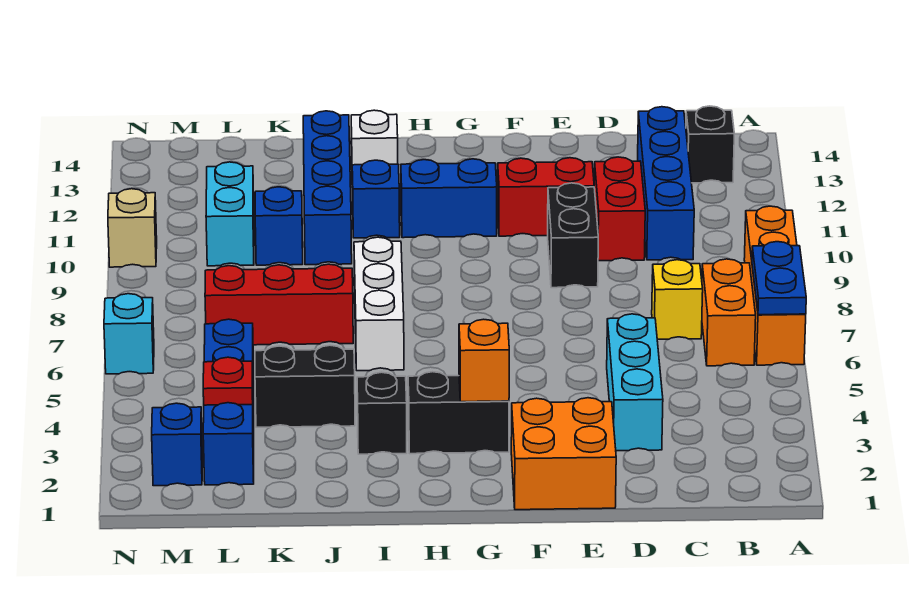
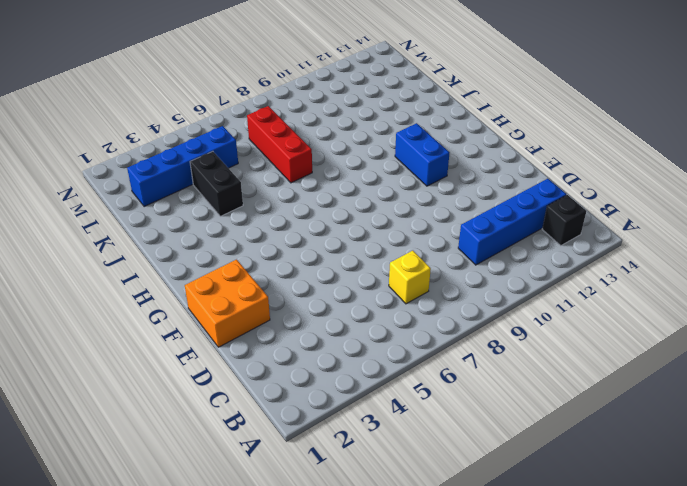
none -> orange 1x4 brick [744,206,806,365]
none -> orange 1x2 brick [702,259,756,366]
none -> cyan 1x3 brick [607,314,663,451]

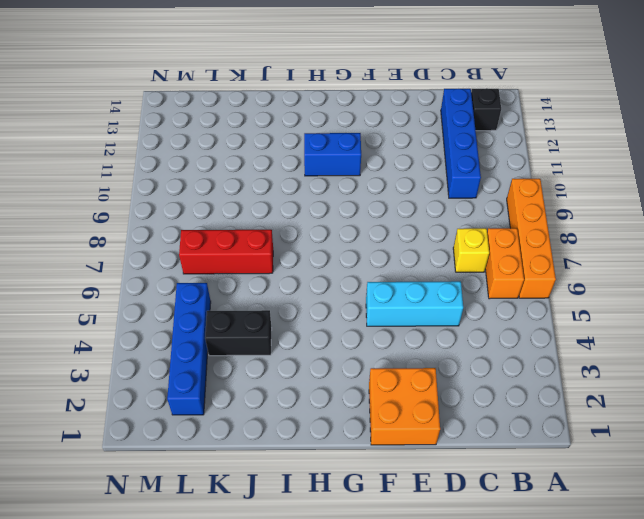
cyan 1x3 brick [366,281,463,326] -> cyan 1x3 brick turned to [607,314,663,451]
none -> red 1x2 brick [594,157,645,261]
none -> black 1x2 brick [548,183,598,288]
none -> red 1x2 brick [498,158,594,236]

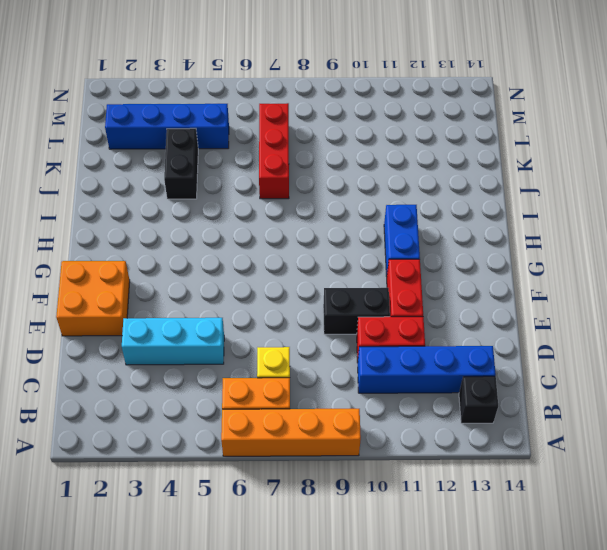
none -> black 1x2 brick [408,372,509,454]
none -> black 1x1 brick [357,372,407,454]
none -> white 1x3 brick [354,237,404,371]

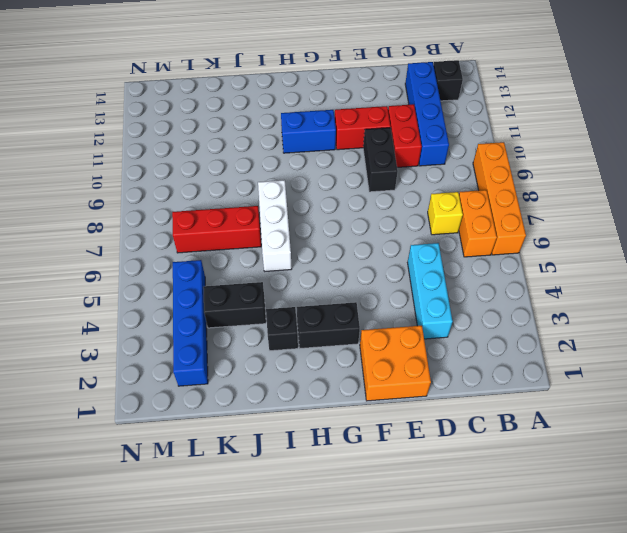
none -> blue 1x1 brick [352,160,400,238]
none -> white 1x1 brick [351,110,398,187]
none -> blue 1x4 brick [303,111,352,265]

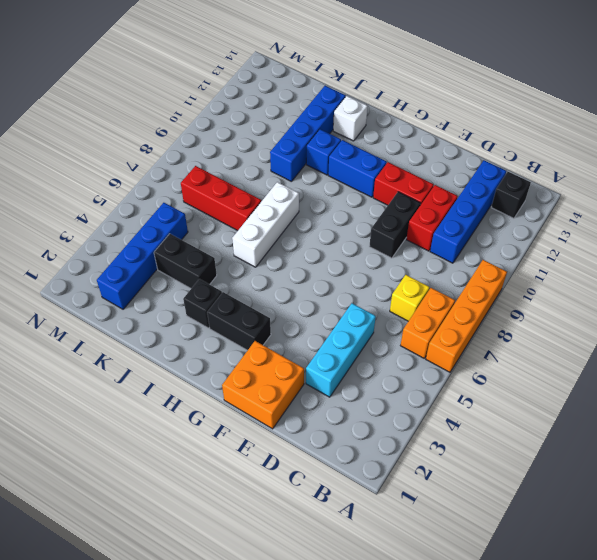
none -> blue 1x1 brick [255,187,303,265]
none -> cyan 1x2 brick [206,162,254,266]
none -> blue 1x1 brick [152,403,202,486]

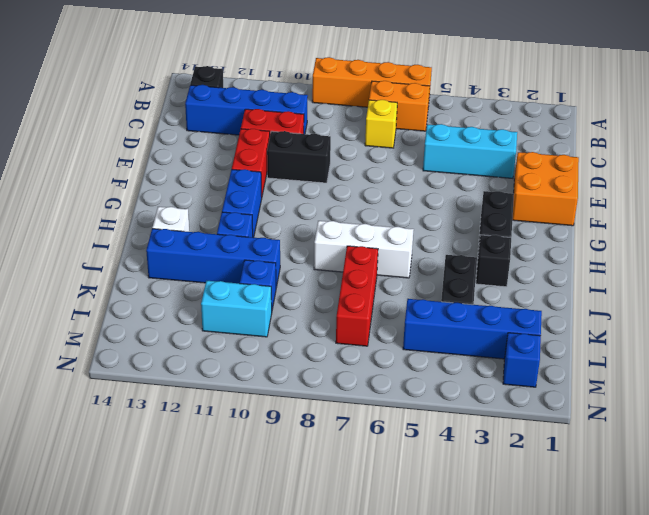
none -> cyan 1x1 brick [104,294,154,374]
none -> tan 1x1 brick [108,189,157,267]
none -> blue 1x2 plate [752,242,806,315]

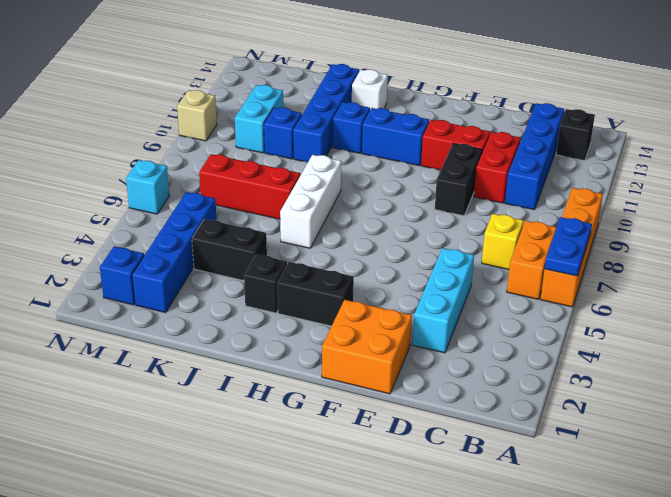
none -> orange 1x1 brick [459,319,509,402]
none -> red 1x1 plate [203,357,253,405]

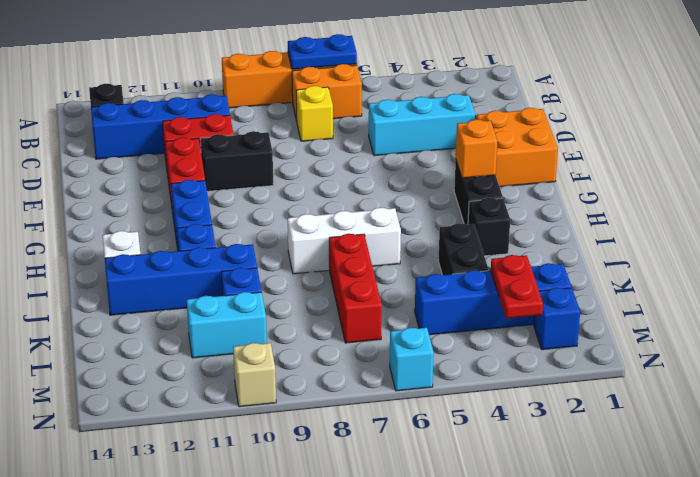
red 1x2 plate [491,255,543,318] -> red 1x1 plate [203,357,253,405]

